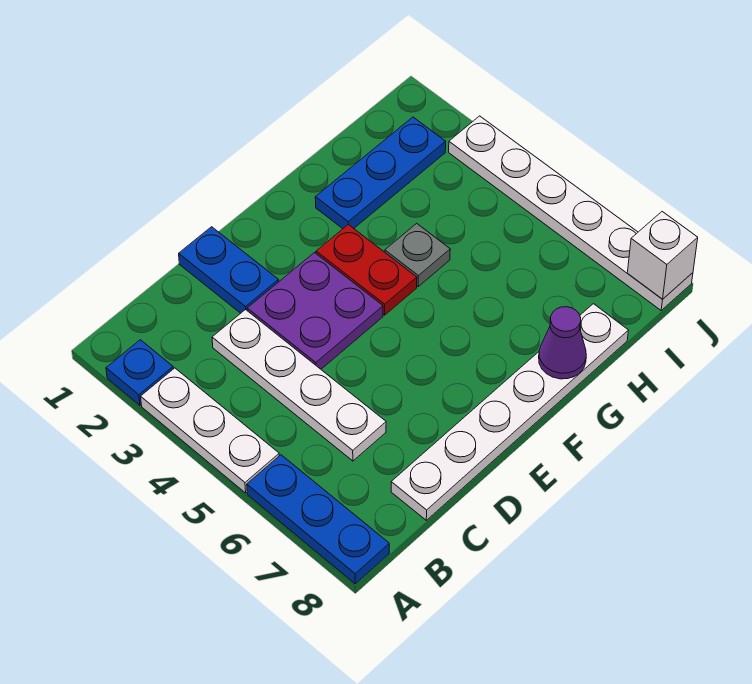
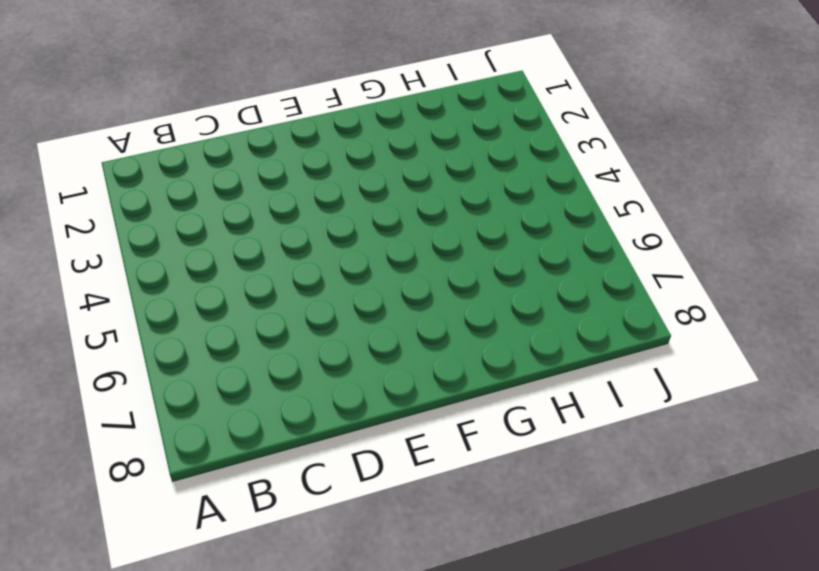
none -> blue 1x1 plate [106,340,173,405]
none -> white 1x3 plate [141,368,279,493]
none -> blue 1x3 plate [247,455,389,584]

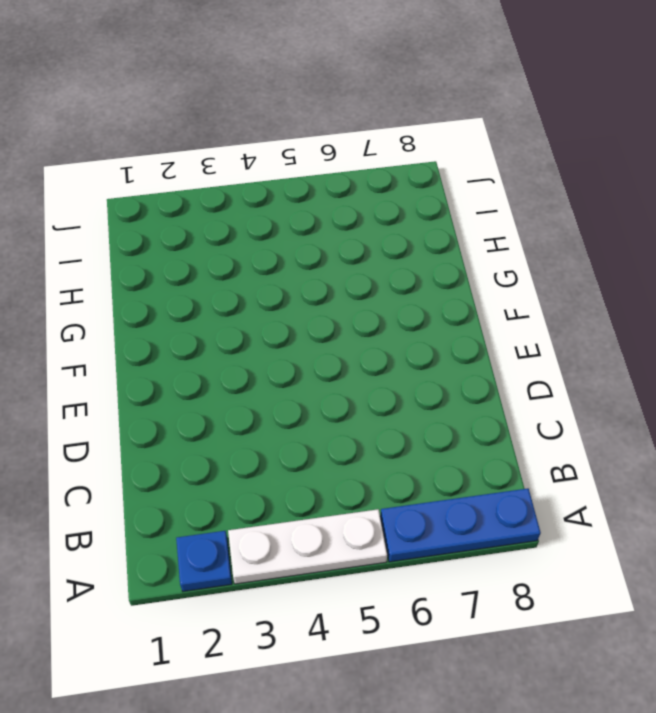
none -> white 1x4 plate [212,309,386,461]
none -> white 1x6 plate [391,304,629,520]
none -> blue 1x2 plate [179,227,279,313]

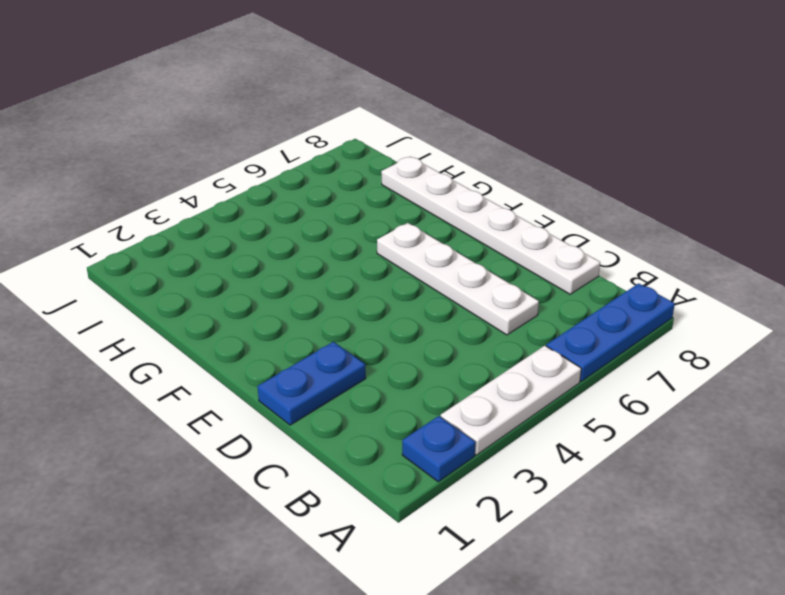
white 1x4 plate [377,223,539,335] -> white 1x4 plate turned to [212,309,386,461]
none -> purple 2x2 plate [247,253,383,369]
none -> red 1x2 plate [316,225,417,315]
none -> blue 1x3 plate [315,117,446,229]

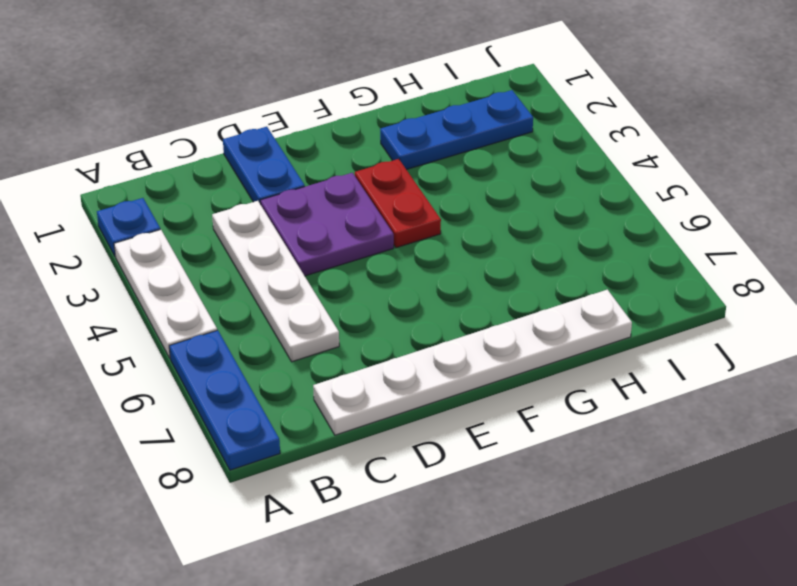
none -> grey 1x1 plate [385,223,450,286]
none -> white 1x6 plate [449,116,693,310]
none -> purple 1x1 cone [539,307,586,379]

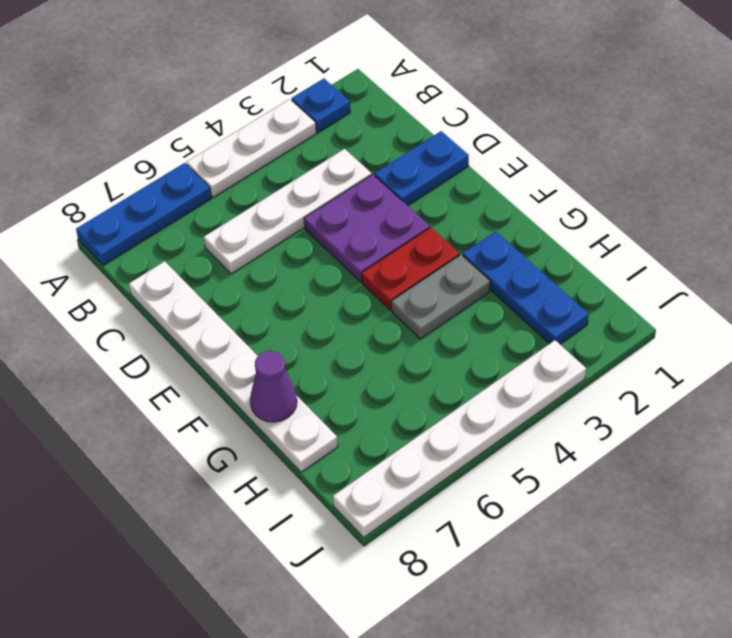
grey 1x2 plate [391,255,490,339] -> grey 1x1 plate [385,223,450,286]
none -> white 1x1 brick [627,212,698,299]

